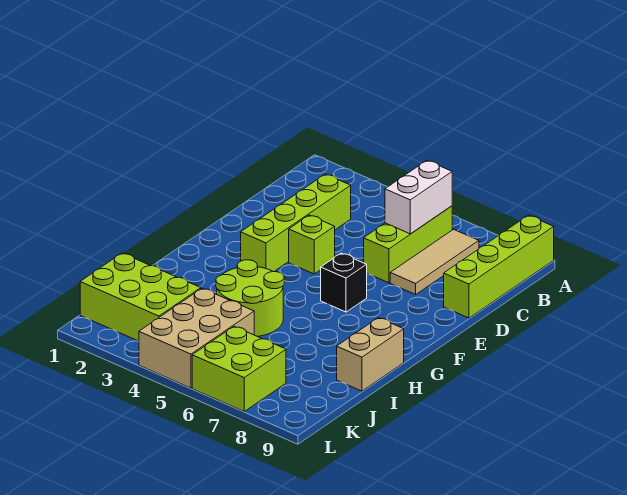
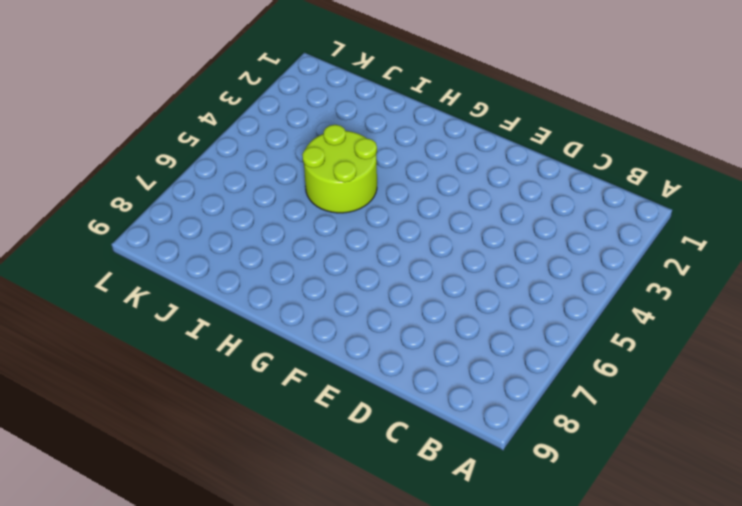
none -> lime 1x4 brick [444,215,554,318]
none -> lime 1x3 brick [364,206,452,283]
none -> tan 1x3 tile [390,229,479,295]

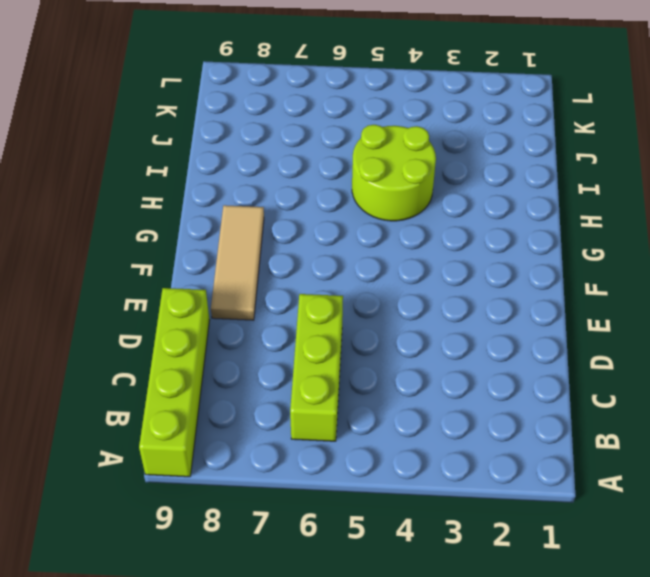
tan 1x3 tile [211,205,264,320] -> tan 1x3 tile moved to [390,229,479,295]
none -> lime 1x4 brick [241,174,351,272]
none -> lime 1x1 brick [289,215,335,274]
none -> black 1x1 brick [321,253,367,312]

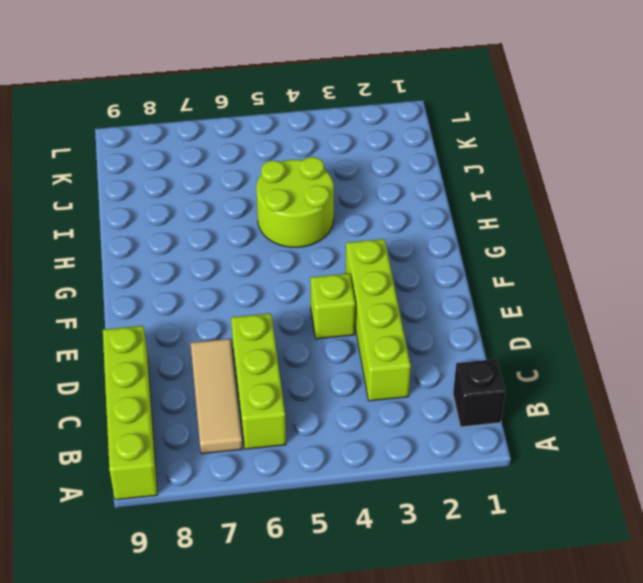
black 1x1 brick [453,359,505,427] -> black 1x1 brick moved to [321,253,367,312]
none -> tan 1x2 brick [337,318,404,391]
none -> lime 2x3 brick [80,253,201,341]
none -> tan 2x3 brick [139,288,254,388]

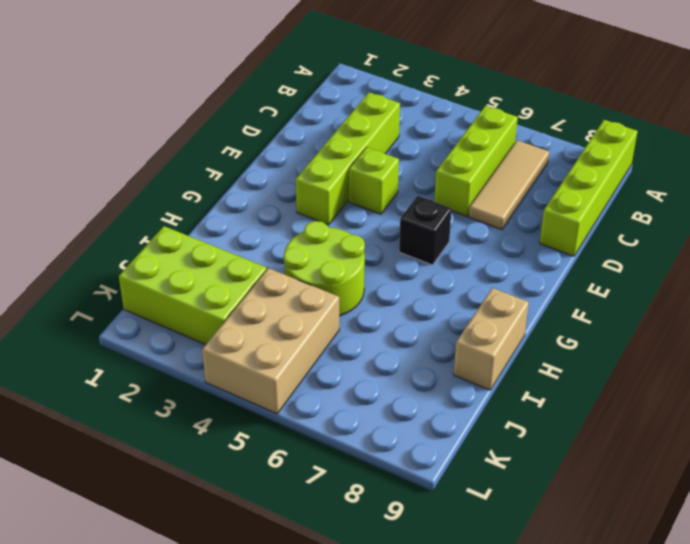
none -> lime 2x2 brick [192,326,286,411]
none -> white 1x2 brick [385,160,452,234]

